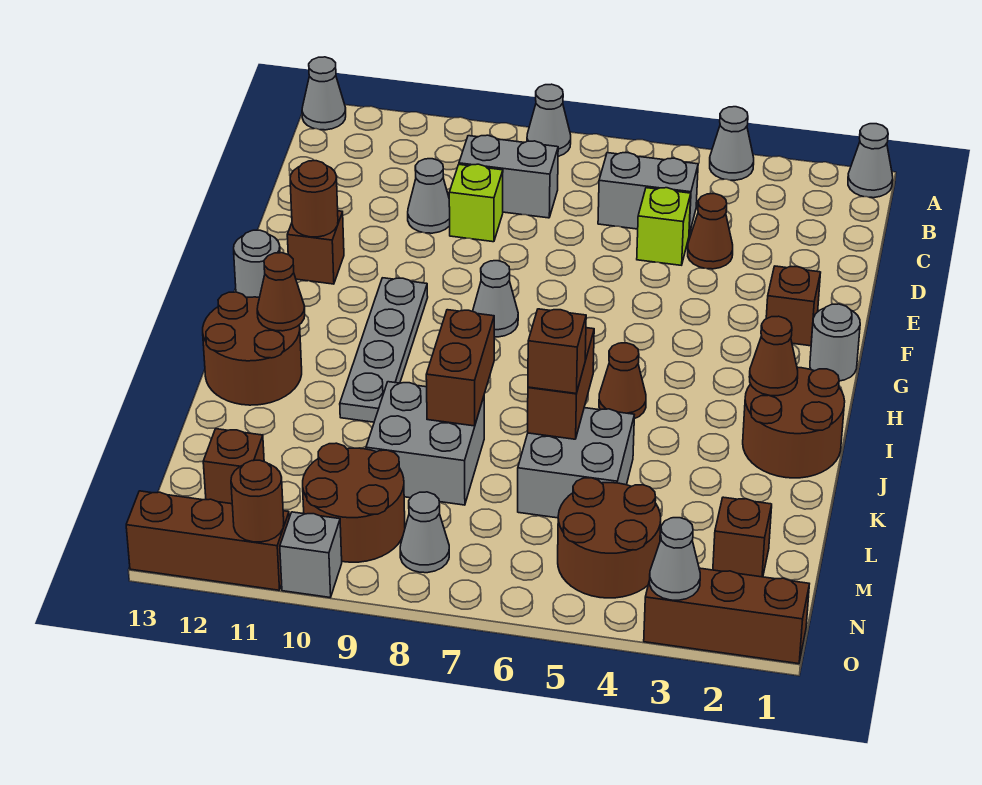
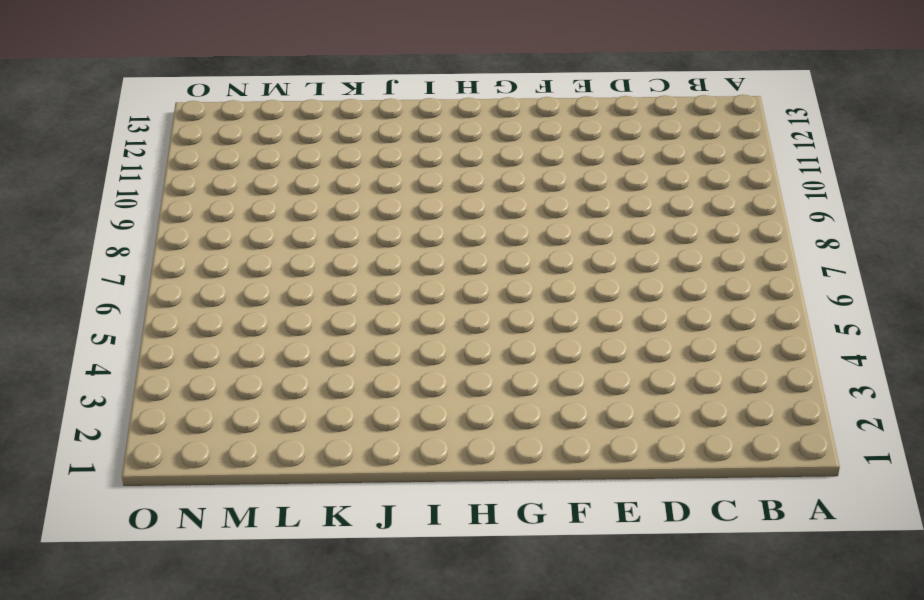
none -> grey 1x1 cone [848,124,893,198]
none -> grey 1x1 cone [710,107,754,180]
none -> grey 1x1 cone [527,84,571,156]
none -> grey 1x1 cone [302,57,346,130]

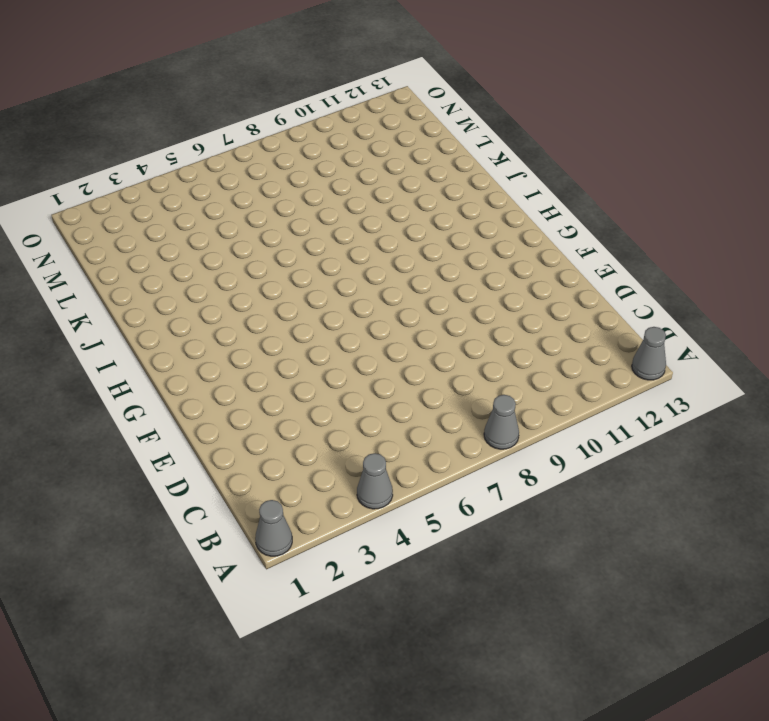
none -> grey 1x2 brick [598,153,698,234]
none -> grey 1x2 brick [459,135,558,218]
none -> brown 1x1 cone [688,194,733,269]
none -> lime 1x1 brick [637,188,691,265]

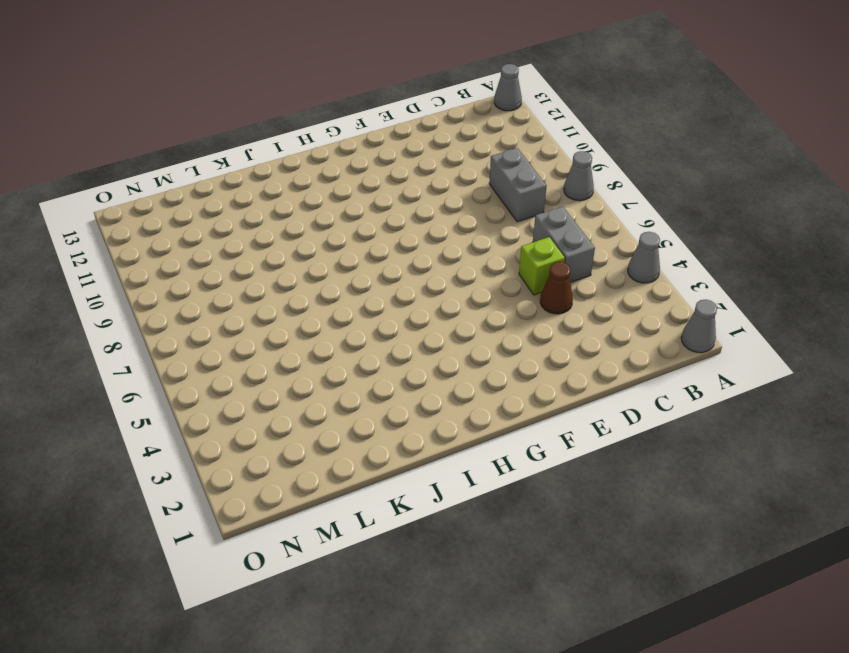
none -> lime 1x1 brick [449,164,503,242]
none -> grey 1x1 cone [408,159,450,233]
none -> brown 1x1 brick [766,266,821,346]
none -> brown 1x1 brick [287,211,344,284]

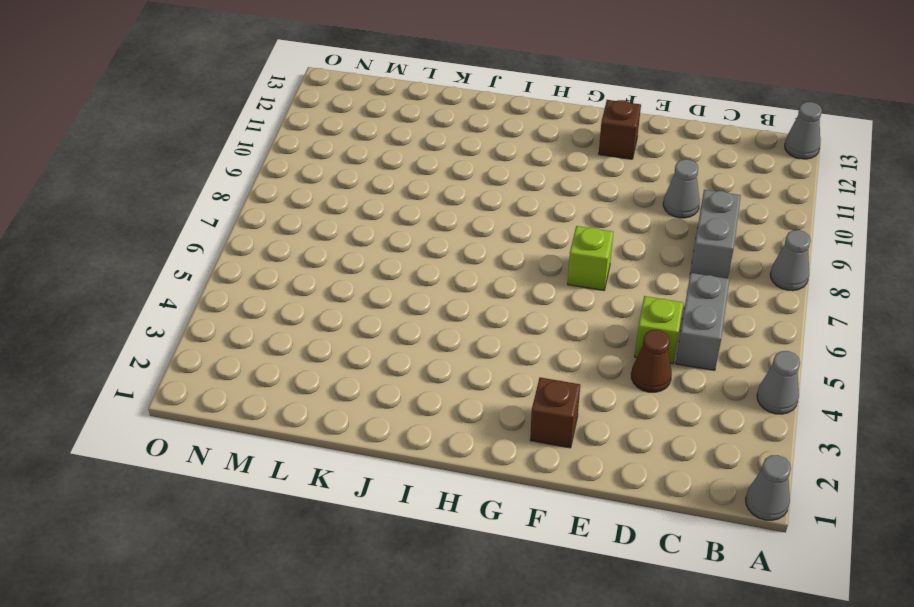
lime 1x1 brick [568,226,613,290] -> lime 1x1 brick moved to [449,164,503,242]
none -> grey 1x1 round brick [810,304,860,381]
none -> grey 1x1 cone [473,261,518,337]
none -> grey 1x4 plate [340,278,428,422]
none -> grey 1x1 round brick [234,230,280,297]

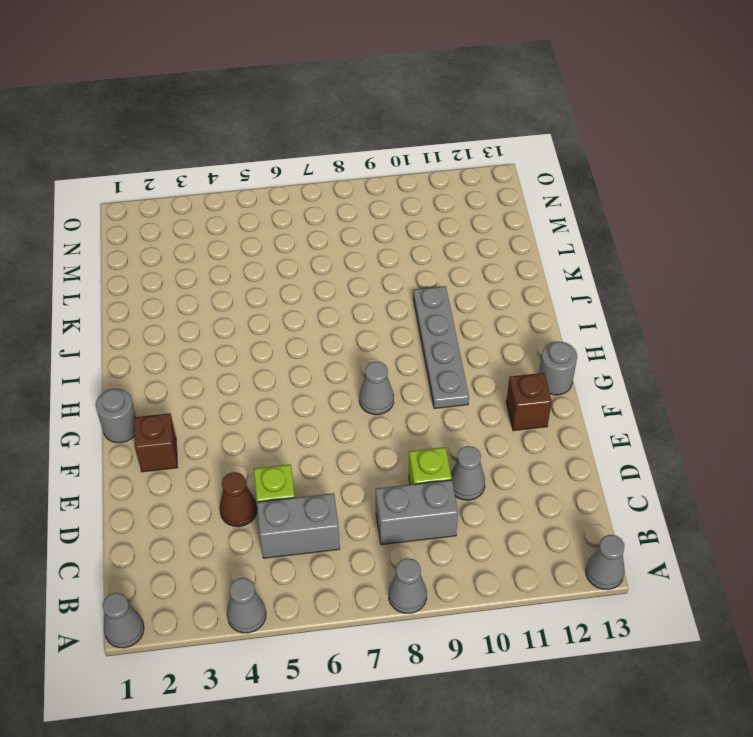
none -> brown 2x2 round brick [743,367,845,478]
none -> brown 1x1 cone [599,343,646,419]
none -> brown 2x2 round brick [203,292,302,405]
none -> grey 2x2 brick [518,408,634,518]

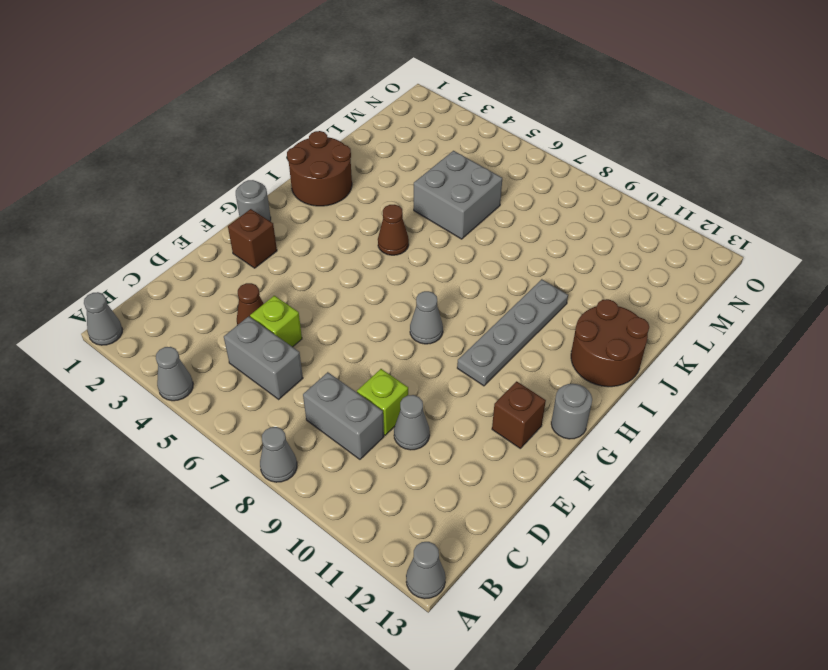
none -> grey 2x2 brick [366,382,484,505]
none -> brown 1x1 brick [713,497,772,577]
none -> brown 2x2 round brick [558,478,661,598]
none -> brown 2x2 round brick [303,443,405,562]

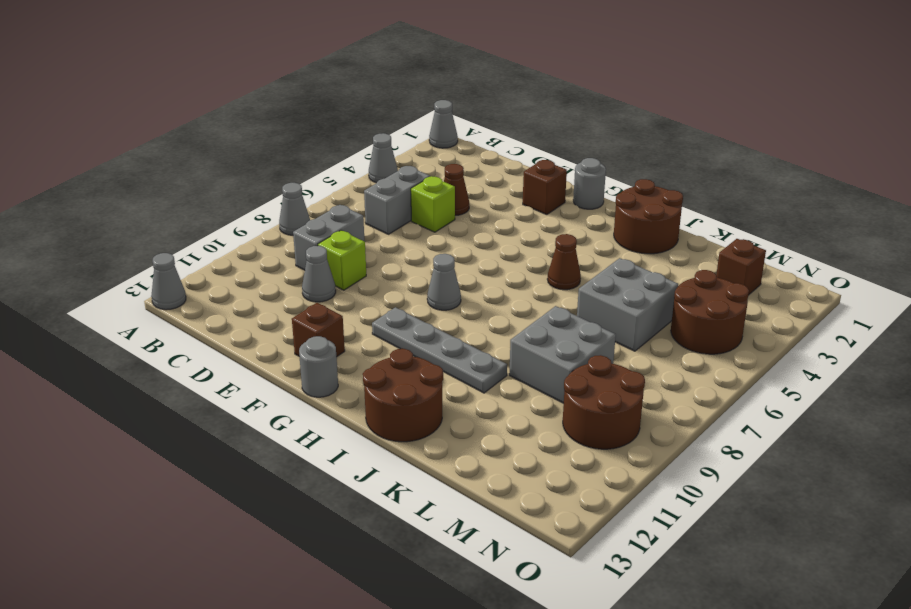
none -> brown 1x1 brick [203,429,264,504]
none -> grey 1x1 cone [400,492,449,573]
none -> brown 1x3 brick [644,568,809,664]
none -> grey 1x1 brick [280,512,342,597]

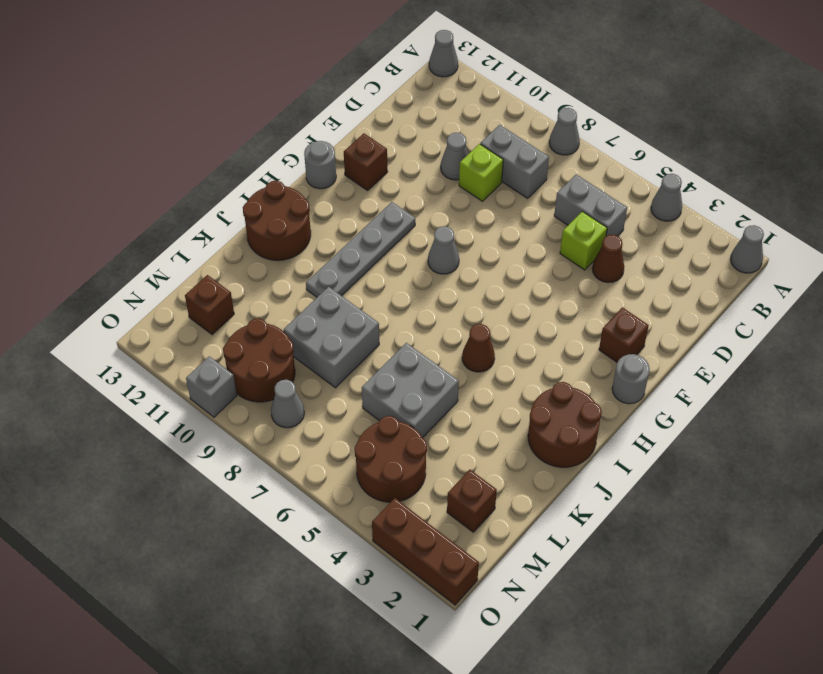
none -> brown 1x3 brick [126,491,289,590]
none -> brown 1x1 round brick [290,161,338,237]
none -> brown 1x1 cone [749,316,798,396]
none -> brown 1x1 cone [257,253,305,331]

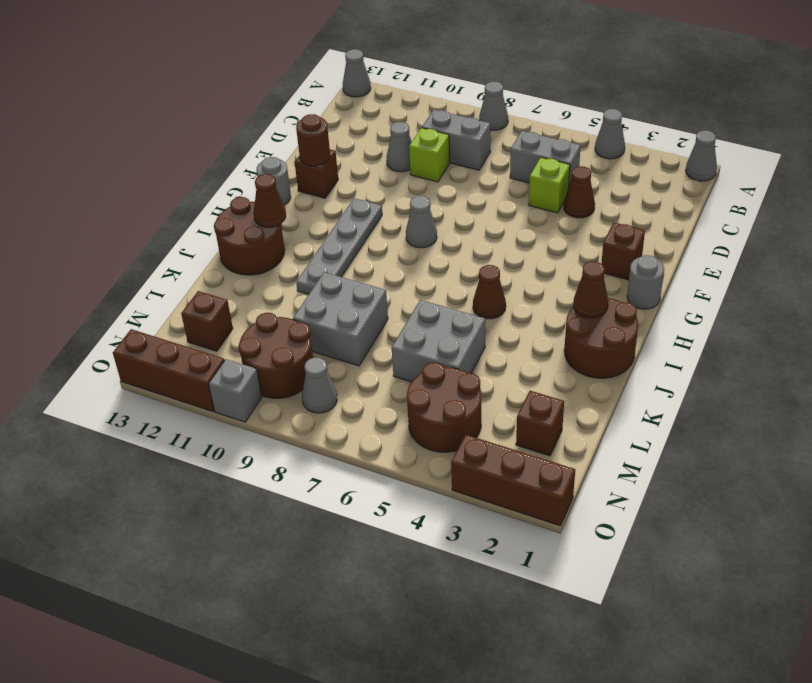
none -> brown 1x2 brick [528,328,594,439]
none -> brown 1x2 brick [426,310,494,426]
none -> grey 1x1 cone [650,518,700,600]
none -> brown 1x1 round brick [231,460,284,542]

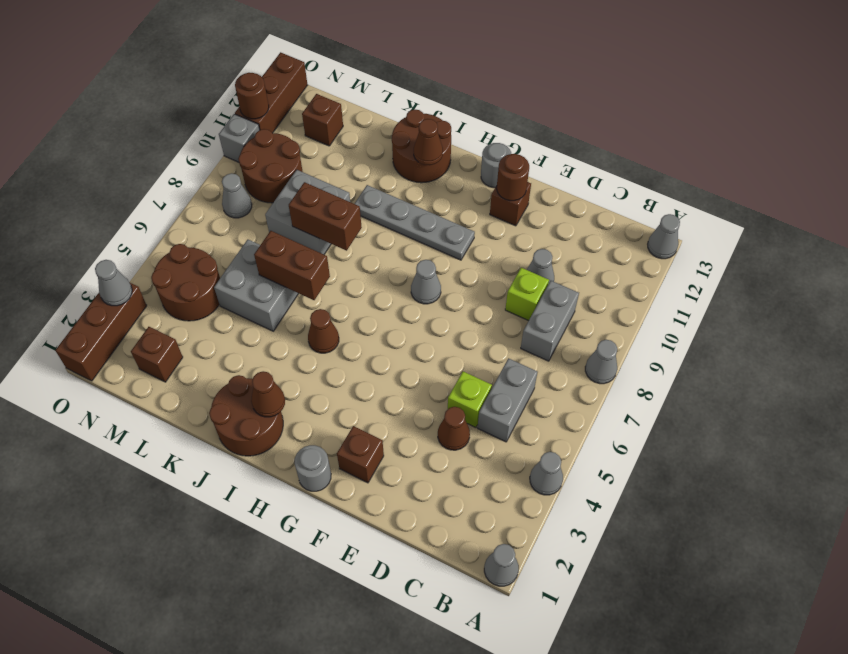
none -> brown 1x1 brick [528,309,586,394]

